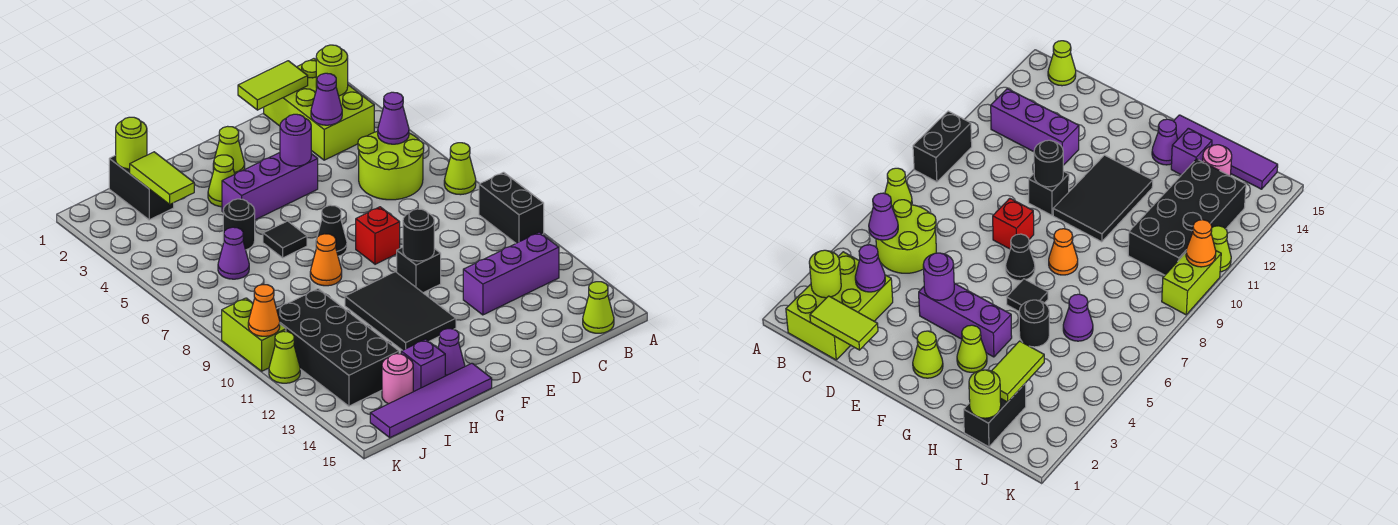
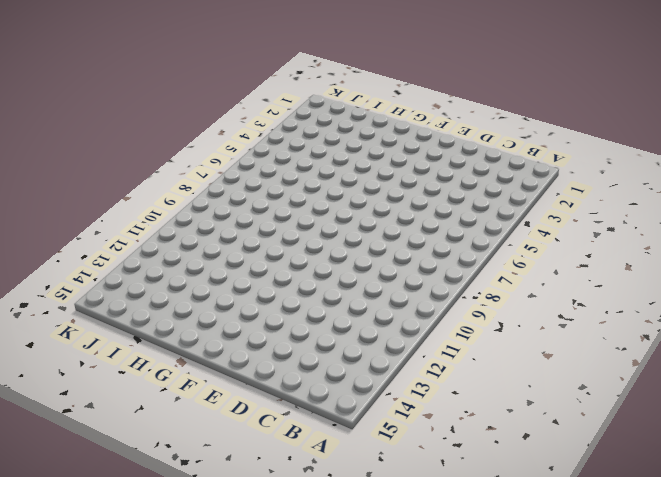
none -> lime 1x1 cone [444,143,476,195]
none -> black 1x2 brick [479,172,544,243]
none -> lime 2x3 brick [264,59,374,160]
none -> lime 2x2 round brick [358,131,424,200]

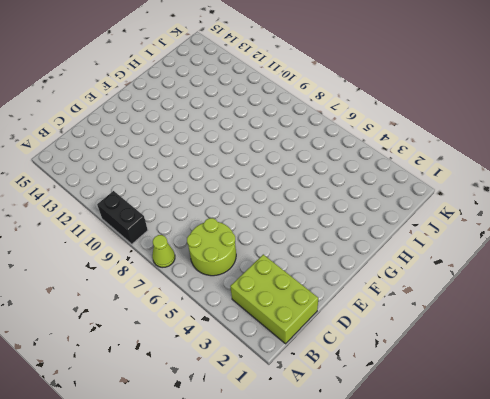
none -> purple 1x3 brick [463,232,559,315]
none -> lime 1x1 cone [583,282,614,333]
none -> purple 1x3 brick [222,153,318,220]
none -> red 1x1 brick [356,207,400,264]

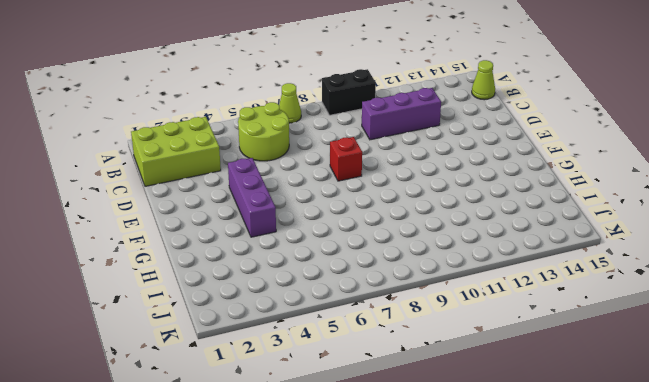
purple 1x3 brick [362,88,441,140] -> purple 1x3 brick turned to [463,232,559,315]
none -> black 1x1 brick [397,247,441,293]
none -> lime 1x1 cone [213,126,245,174]
none -> black 1x1 cone [316,205,347,256]
none -> black 2x3 tile [345,272,456,350]

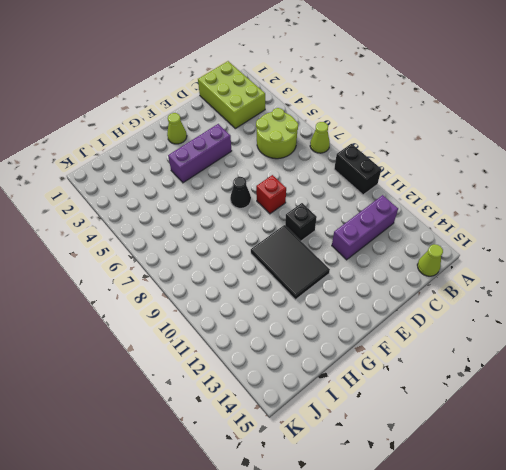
none -> lime 1x1 cone [208,155,235,207]
none -> black 1x1 tile [263,221,307,258]
none -> orange 1x1 cone [310,234,342,286]
none -> purple 1x1 cone [438,329,465,376]

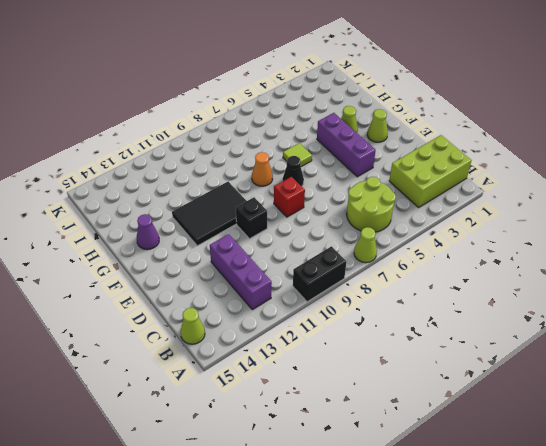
lime 1x1 tile [283,143,312,167] -> black 1x1 tile [263,221,307,258]
none -> purple 1x4 tile [370,363,492,438]
none -> black 1x1 round brick [223,199,255,250]
none -> purple 1x1 brick [401,339,445,392]
none -> black 1x2 brick [109,155,174,220]

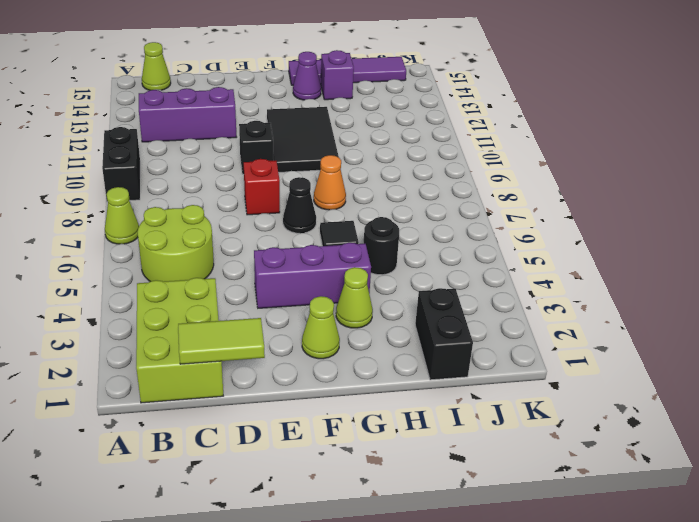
none -> purple 1x1 cone [218,227,249,279]
none -> black 2x4 brick [277,289,399,406]
none -> pink 1x1 round brick [382,354,413,404]
none -> lime 1x2 brick [222,298,286,371]

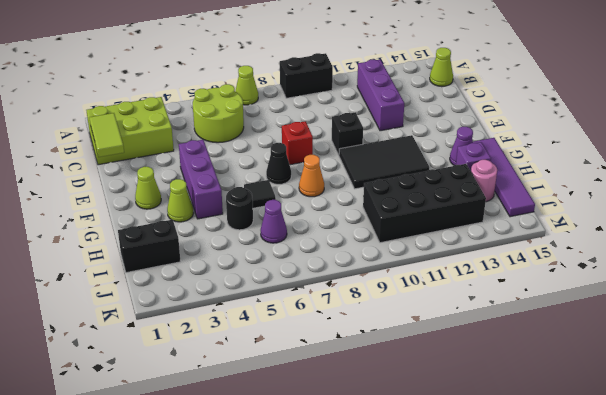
none -> lime 1x2 brick [222,298,286,371]
none -> lime 1x1 cone [269,331,300,383]
none -> lime 1x1 round brick [316,45,348,96]
none -> purple 1x1 cone [378,92,409,144]

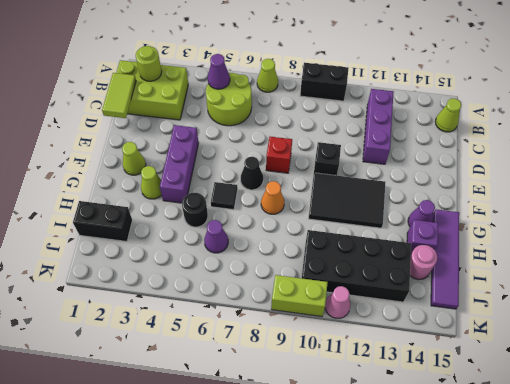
pink 1x1 cone [325,286,350,318] -> lime 1x1 cone [269,331,300,383]
none -> purple 1x1 cone [311,73,342,125]
none -> purple 1x1 round brick [280,114,311,166]
none -> black 1x1 round brick [403,209,434,261]
none -> lime 1x1 round brick [116,117,147,169]

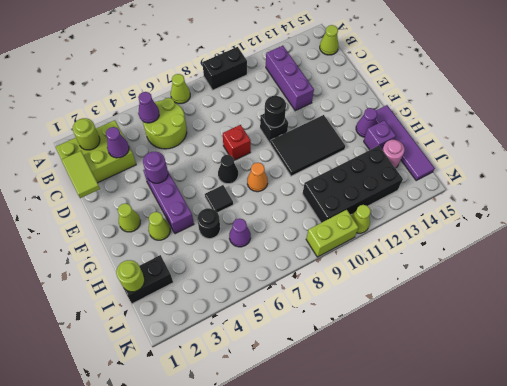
none -> lime 1x2 tile [130,152,194,204]
none -> orange 1x1 cone [248,285,280,336]

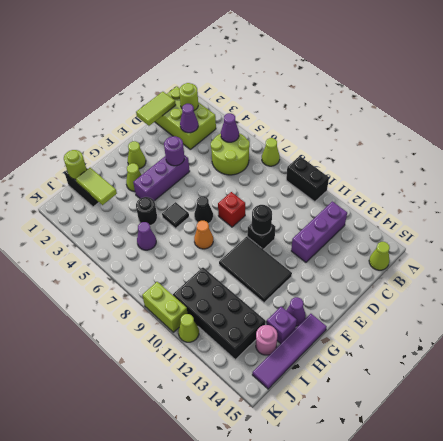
none -> orange 1x1 cone [248,285,280,336]

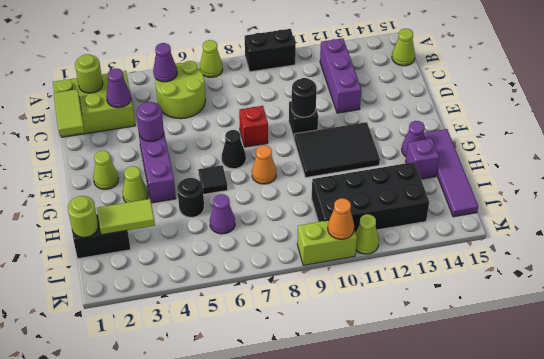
none -> pink 1x1 round brick [382,354,413,404]

